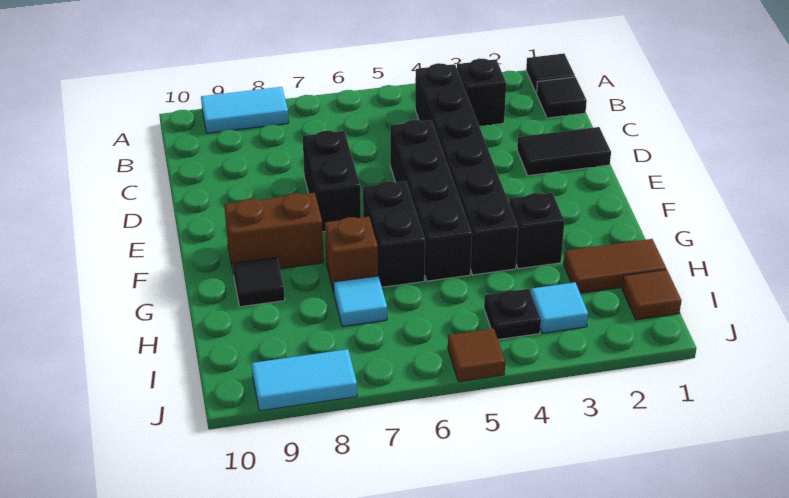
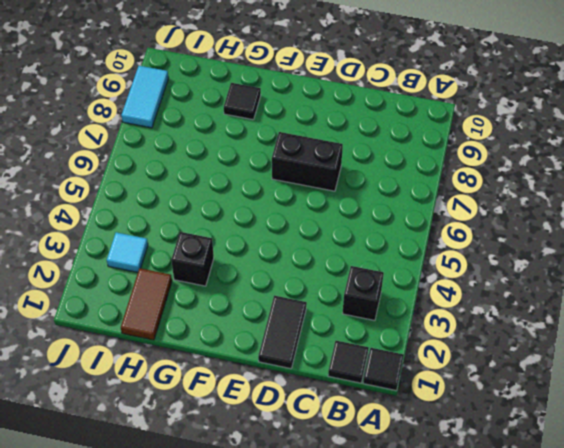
none -> cyan 1x2 tile [201,87,289,133]
none -> black 1x6 brick [415,63,518,275]
none -> black 1x4 brick [390,120,472,281]

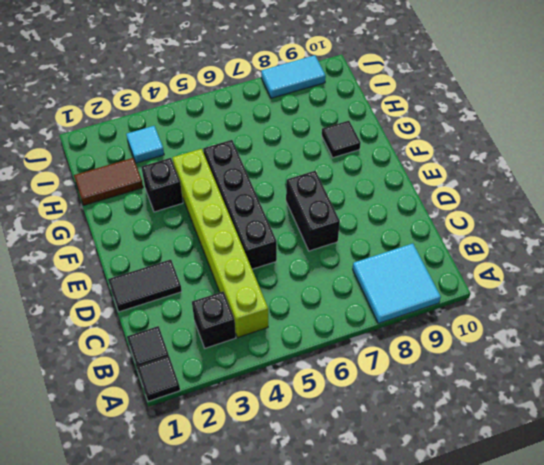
cyan 2x2 tile [353,244,441,323] -> cyan 1x2 tile [201,87,289,133]
lime 1x6 brick [172,149,268,337] -> black 1x6 brick [415,63,518,275]
none -> black 1x2 brick [363,181,425,287]
none -> brown 1x2 brick [224,193,324,275]
none -> brown 1x1 brick [325,217,378,292]

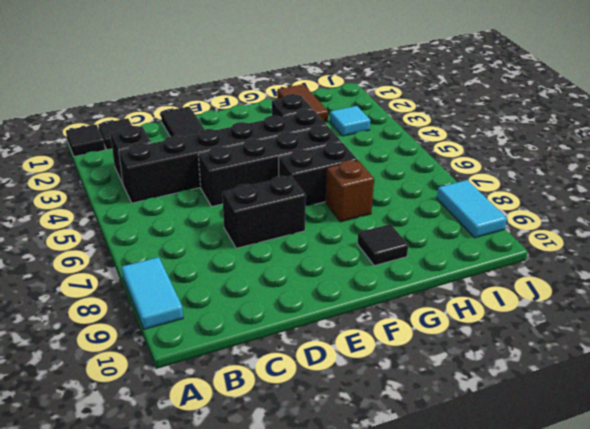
none -> brown 1x2 brick [224,193,324,275]
none -> cyan 1x1 tile [334,276,387,327]
none -> brown 1x1 tile [622,270,681,320]

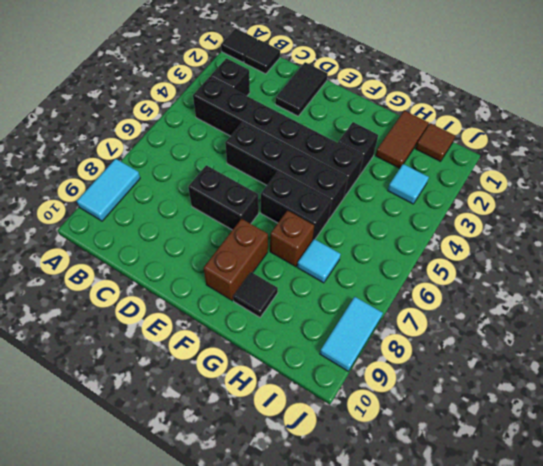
none -> black 1x1 plate [484,289,541,340]
none -> brown 1x1 tile [448,329,505,382]

